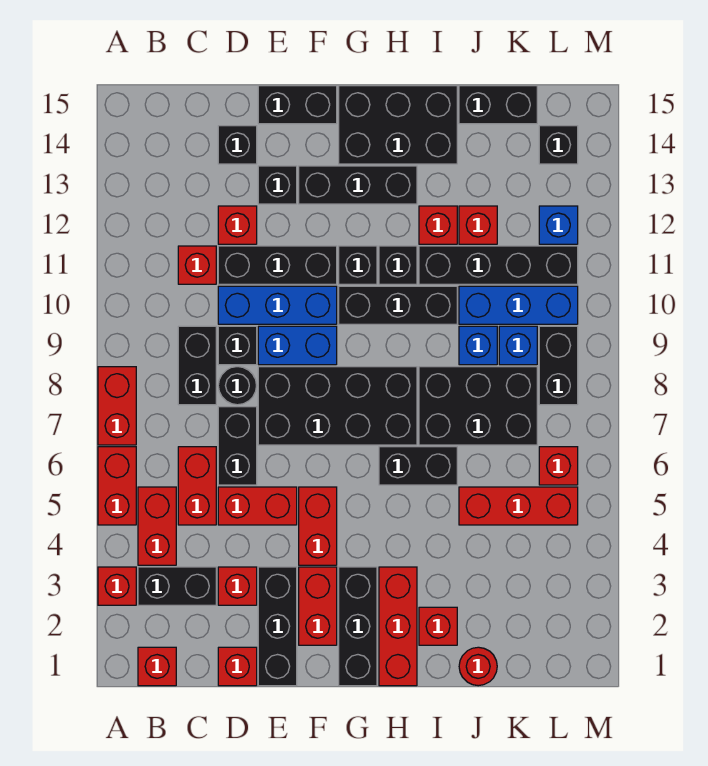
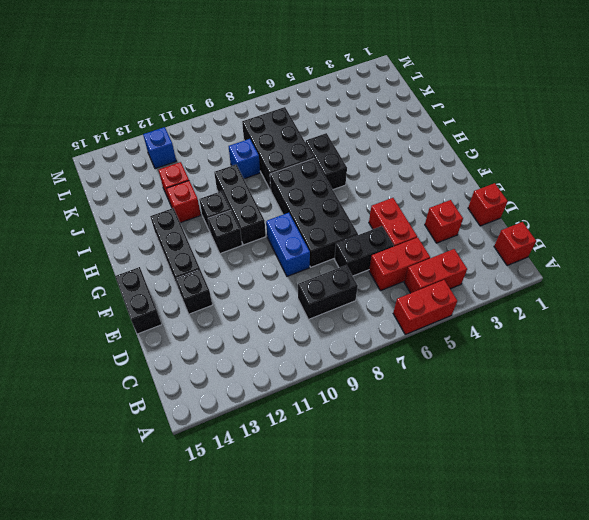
none -> red 1x1 brick [98,567,136,605]
none -> red 1x2 brick [98,367,136,445]
none -> black 1x2 brick [138,567,216,605]
none -> red 1x1 brick [178,246,216,284]

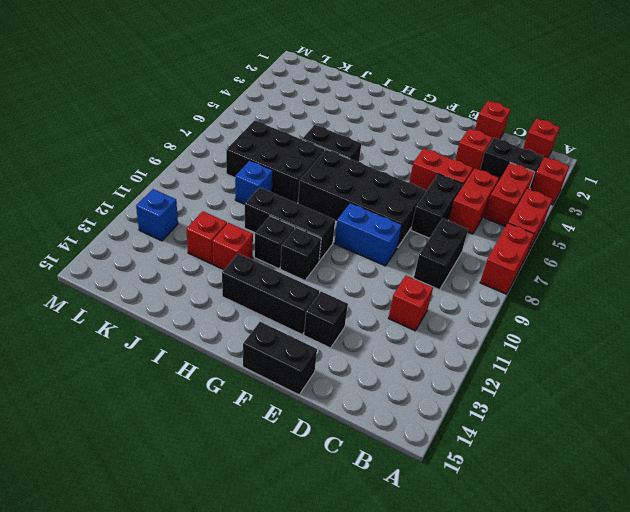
none -> black 1x1 round brick [218,367,257,405]
none -> black 1x1 brick [218,326,257,365]
none -> blue 1x3 brick [218,286,337,324]
none -> black 1x3 brick [218,246,337,284]

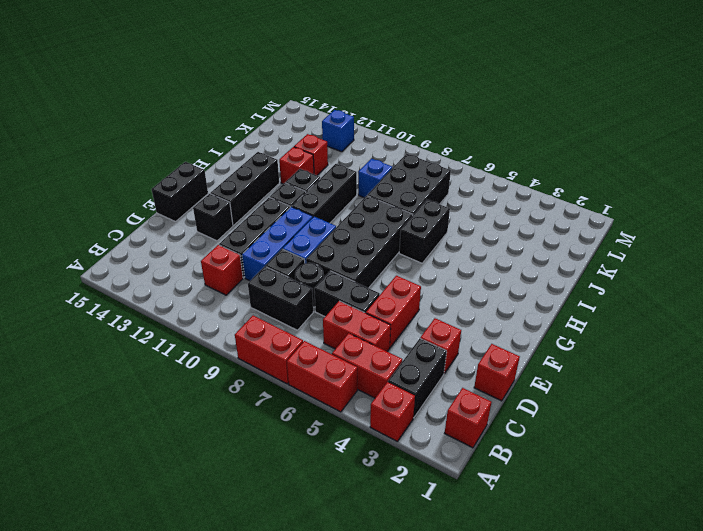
none -> red 1x1 brick [218,206,257,244]
none -> black 1x1 brick [218,126,257,164]
none -> black 1x3 brick [258,567,297,686]
none -> red 1x2 brick [299,567,337,645]

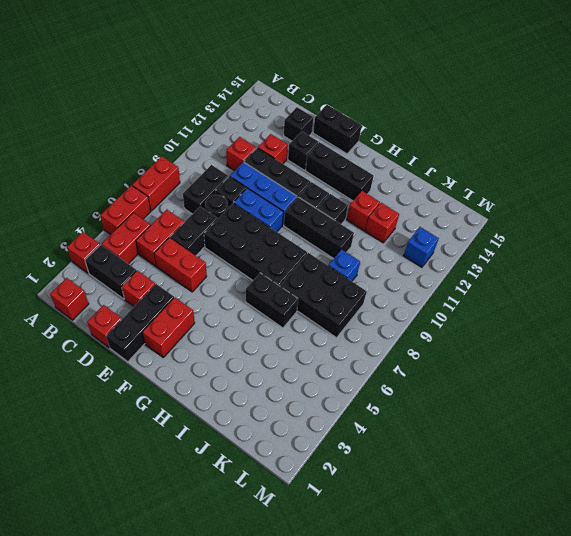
none -> red 1x2 brick [299,487,337,565]
none -> black 1x3 brick [339,567,377,686]
none -> black 2x3 brick [339,86,457,164]
none -> red 1x3 brick [379,567,417,686]

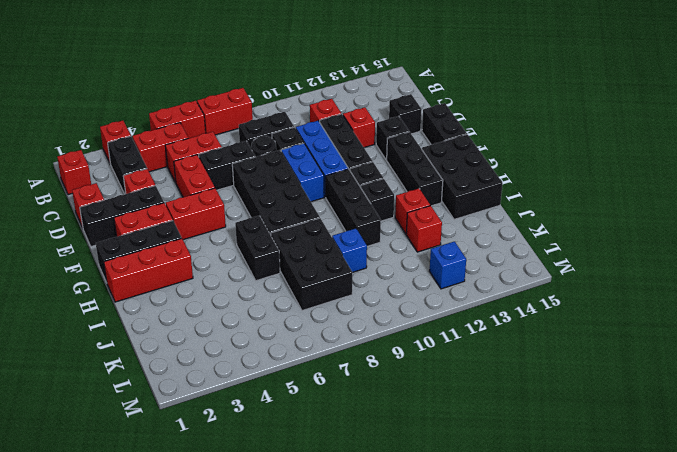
none -> red 1x1 brick [419,607,457,645]
none -> black 1x4 brick [419,246,578,284]
none -> red 1x1 round brick [459,647,497,686]
none -> red 1x3 brick [459,487,578,525]

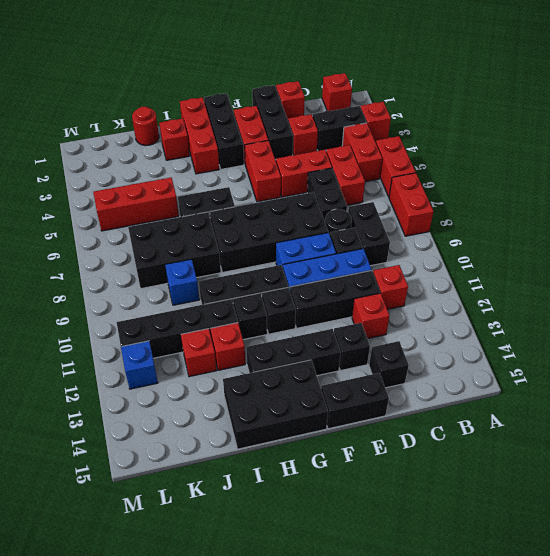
none -> blue 1x3 brick [459,286,578,324]
none -> black 1x2 brick [459,86,537,124]
none -> blue 1x1 brick [499,326,537,365]
none -> red 1x1 brick [539,447,578,485]

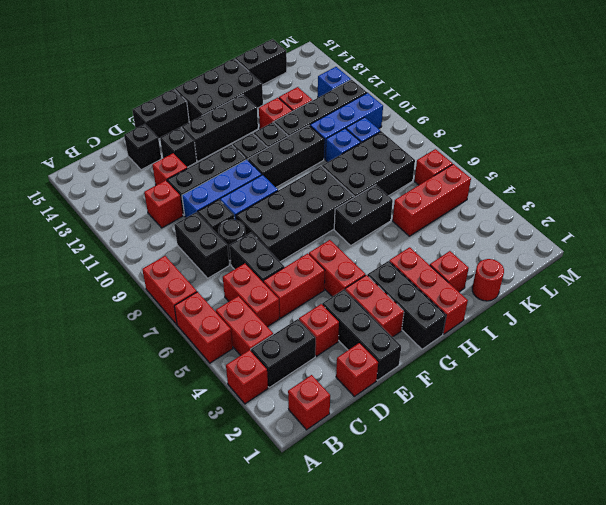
none -> black 1x2 brick [539,326,578,405]
none -> black 1x1 brick [539,126,578,164]

